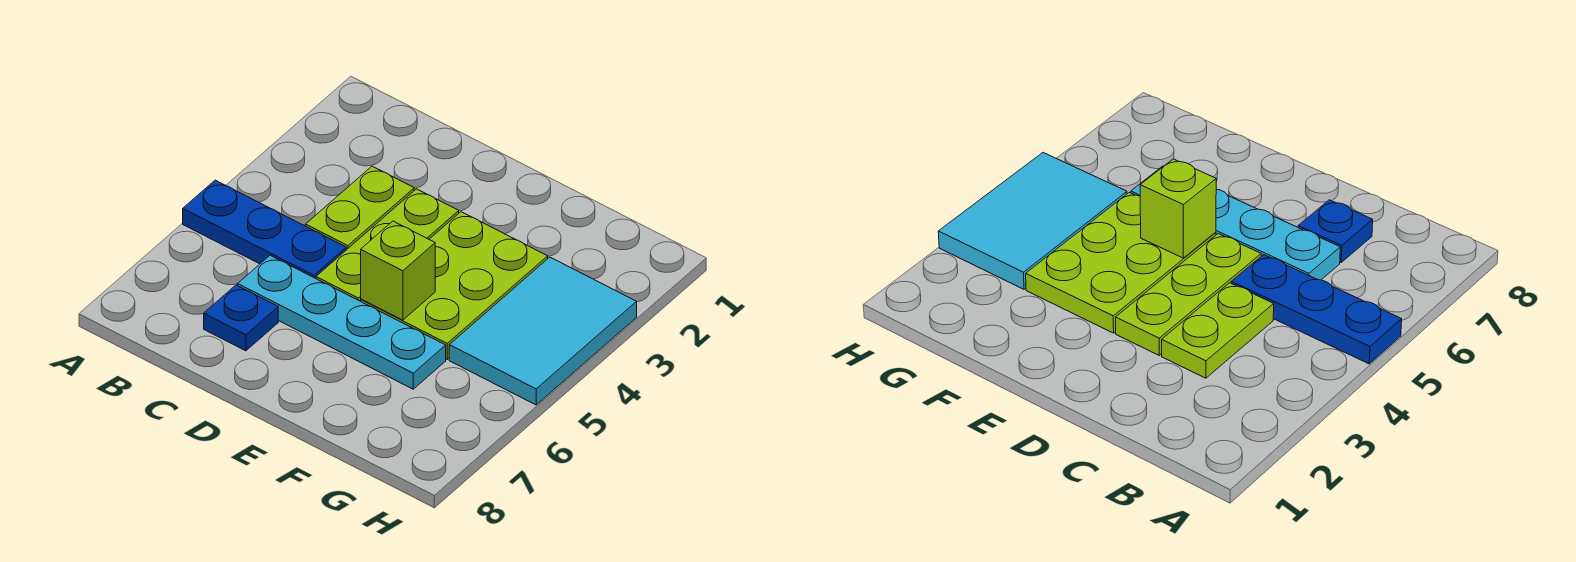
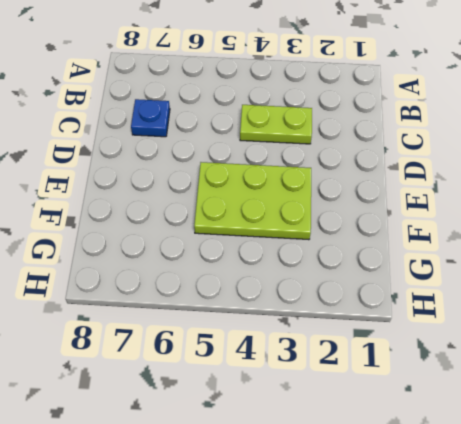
none -> blue 1x3 plate [183,180,346,278]
none -> cyan 1x4 plate [238,255,446,389]

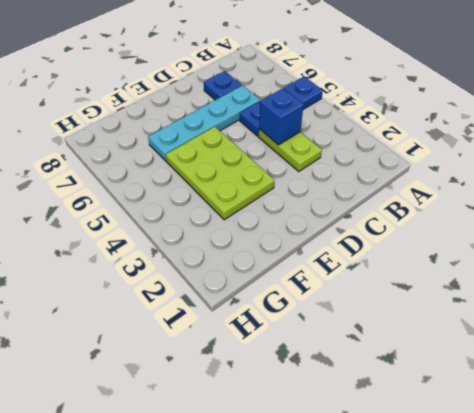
blue 1x1 brick [259,88,304,145] -> none
none -> lime 1x3 plate [316,189,459,301]
none -> cyan 2x3 tile [449,257,637,405]

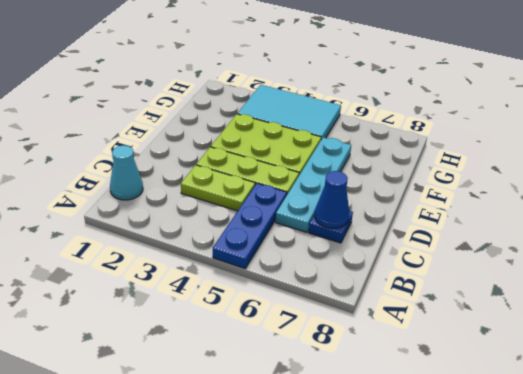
cyan 1x1 cone [110,145,143,200] -> none
blue 1x1 cone [315,171,349,229] -> none
none -> lime 1x1 brick [361,221,435,320]

